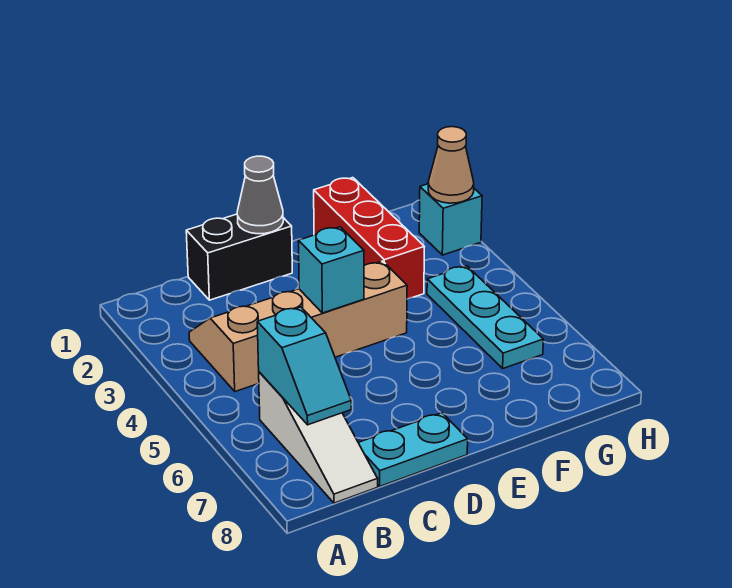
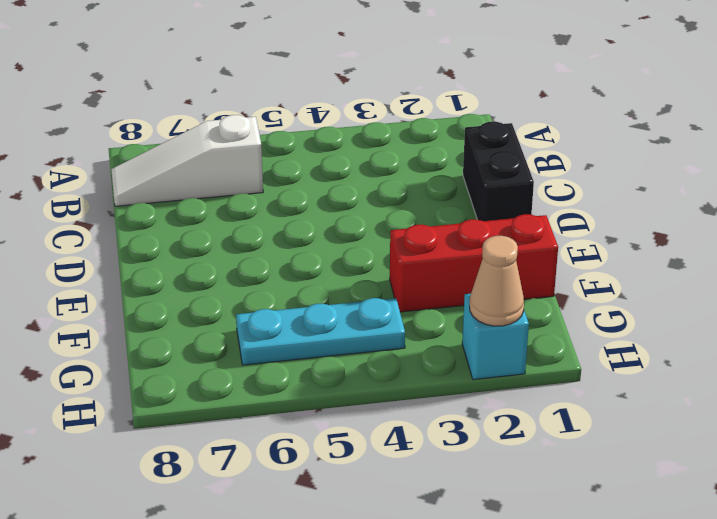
none -> tan 2x4 slope [189,261,407,392]
none -> cyan 1x2 plate [358,413,468,486]

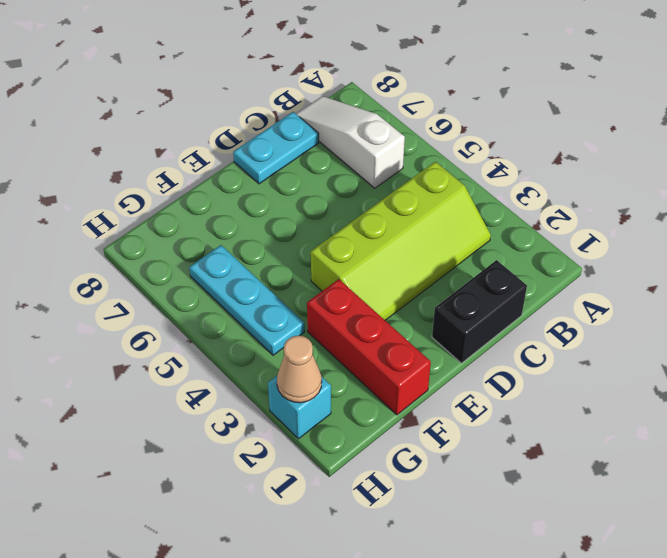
lime 2x4 slope [311,162,491,320] -> tan 2x4 slope [189,261,407,392]
none -> cyan 1x2 slope [257,307,351,425]
none -> grey 1x1 cone [237,156,283,234]

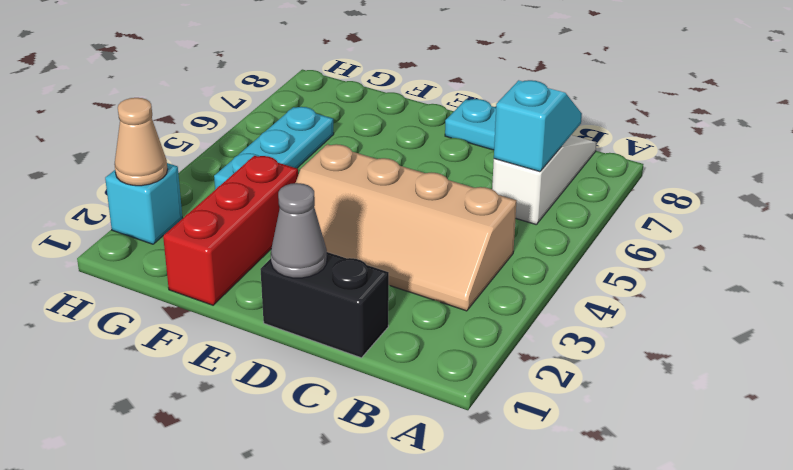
none -> cyan 1x1 brick [298,227,364,313]

